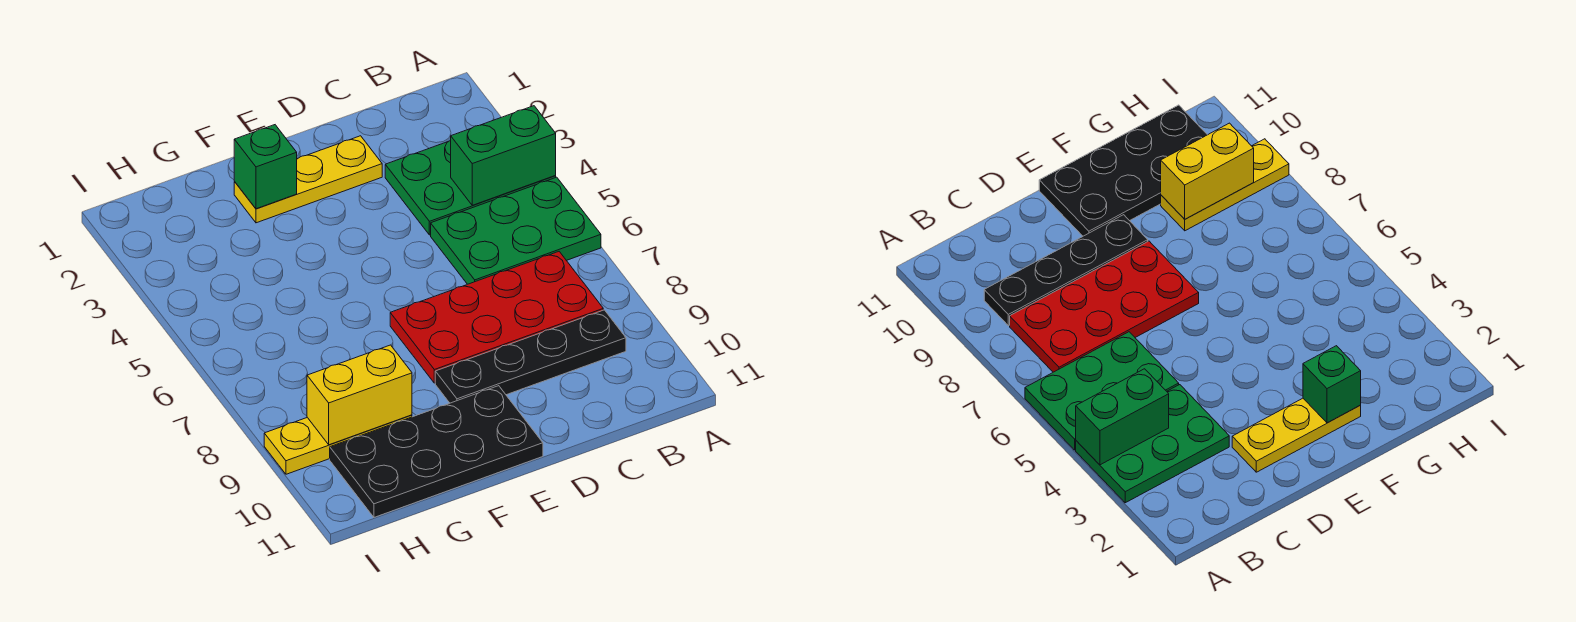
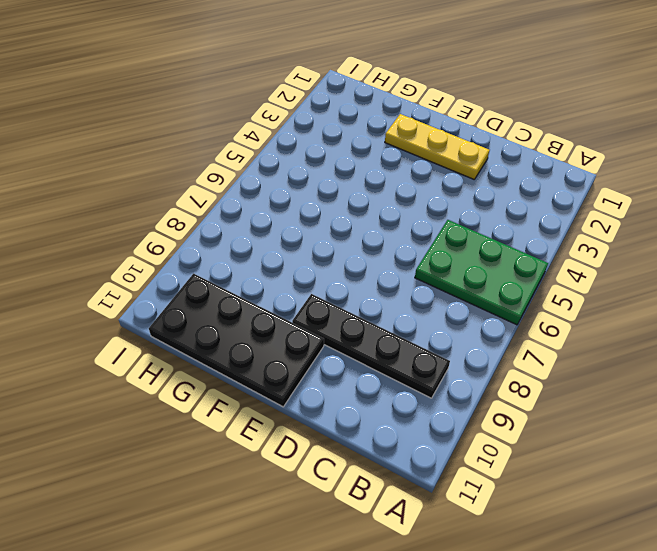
none -> green 2x3 plate [385,140,556,235]
none -> red 2x4 plate [390,252,603,383]

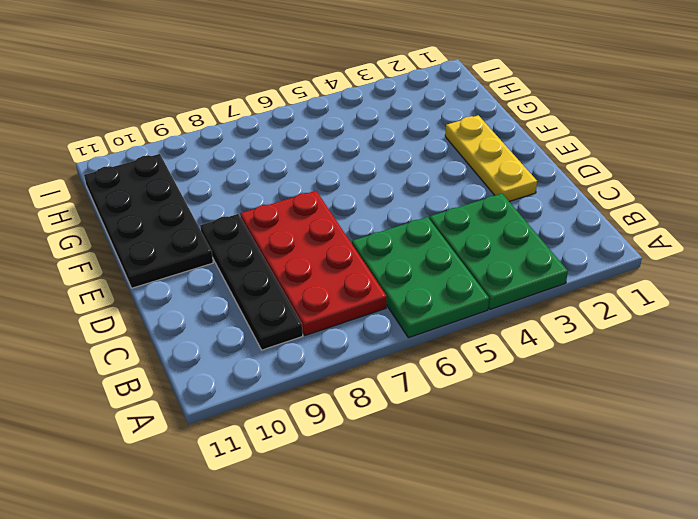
none -> yellow 1x3 plate [264,415,412,474]
none -> green 1x2 brick [451,106,556,205]

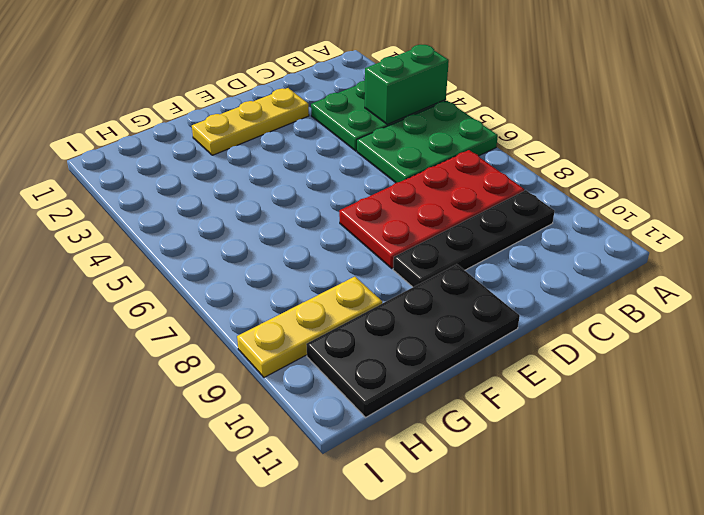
none -> green 1x1 brick [234,125,297,209]
none -> yellow 1x2 brick [307,345,412,445]

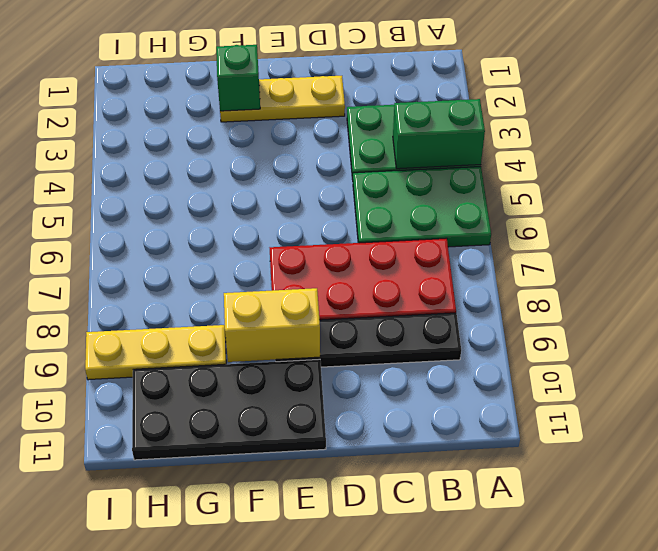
yellow 1x2 brick [224,288,320,362] -> yellow 1x2 brick moved to [307,345,412,445]

